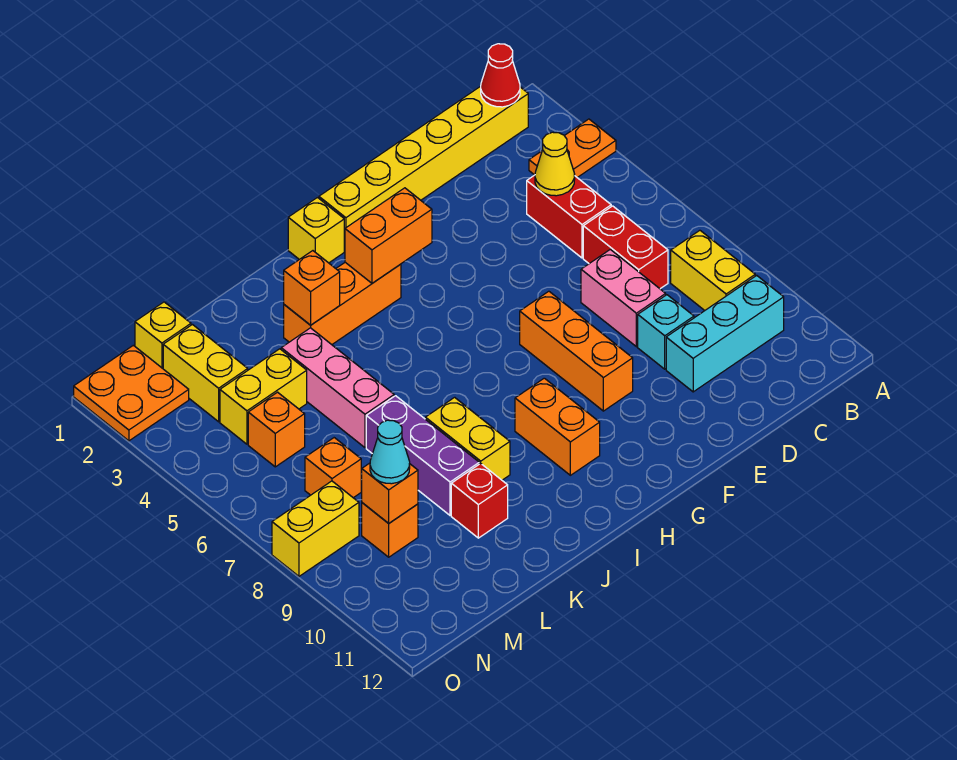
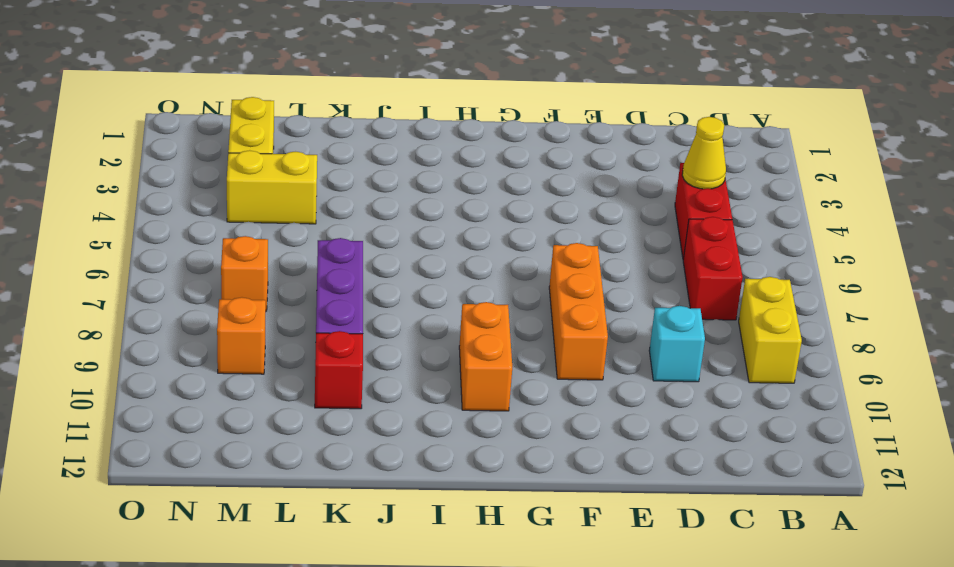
none -> orange 1x2 plate [529,119,616,177]
none -> yellow 1x6 brick [319,86,528,250]
none -> cyan 1x3 brick [666,275,784,392]
none -> pink 1x2 brick [581,249,666,347]

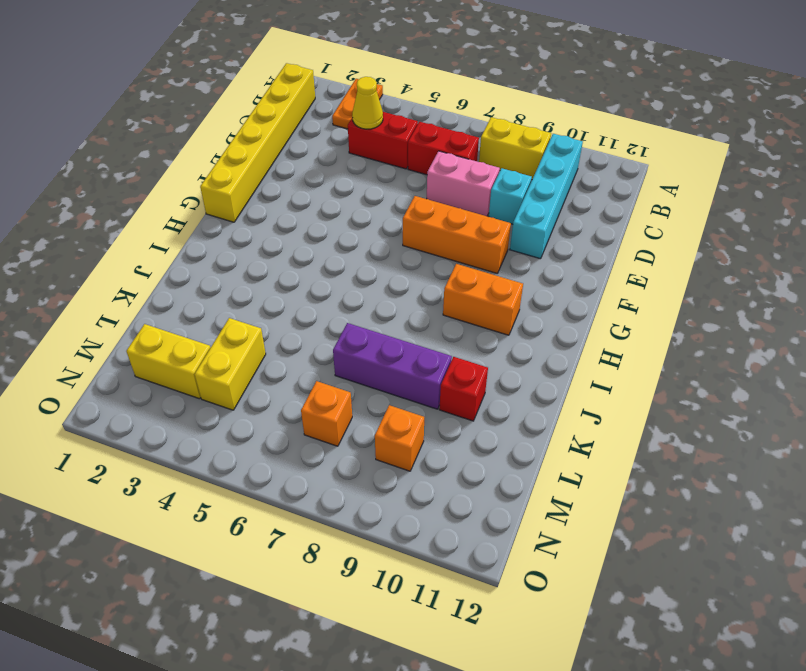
cyan 1x4 brick [510,134,583,259] -> cyan 1x3 brick [666,275,784,392]
none -> yellow 1x1 brick [288,198,344,263]
none -> orange 1x3 brick [284,262,401,345]
none -> yellow 1x2 brick [425,397,510,480]
none -> pink 1x3 brick [281,328,394,448]

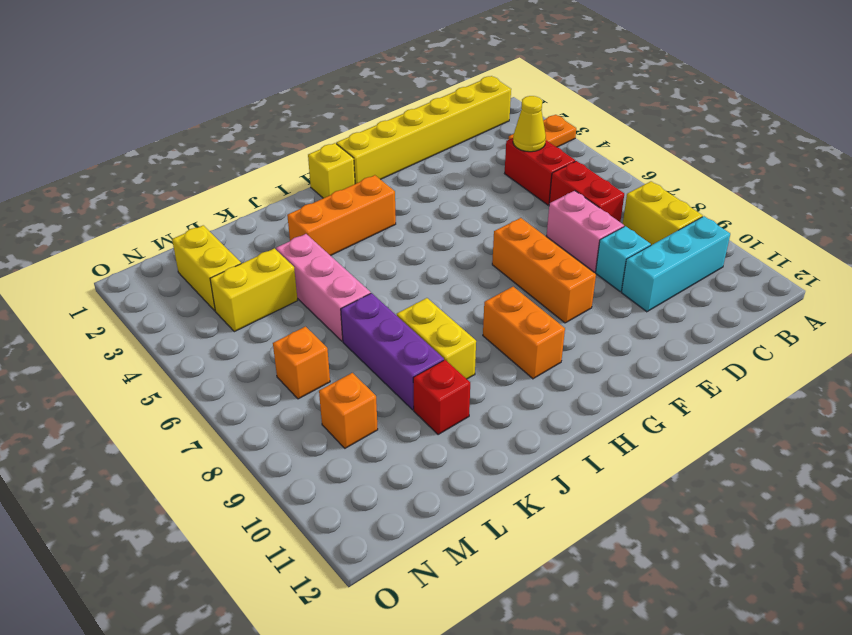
none -> yellow 1x1 brick [135,302,191,368]
none -> orange 1x1 brick [248,392,305,467]
none -> orange 2x2 plate [74,345,189,441]
none -> yellow 1x2 brick [272,481,359,576]

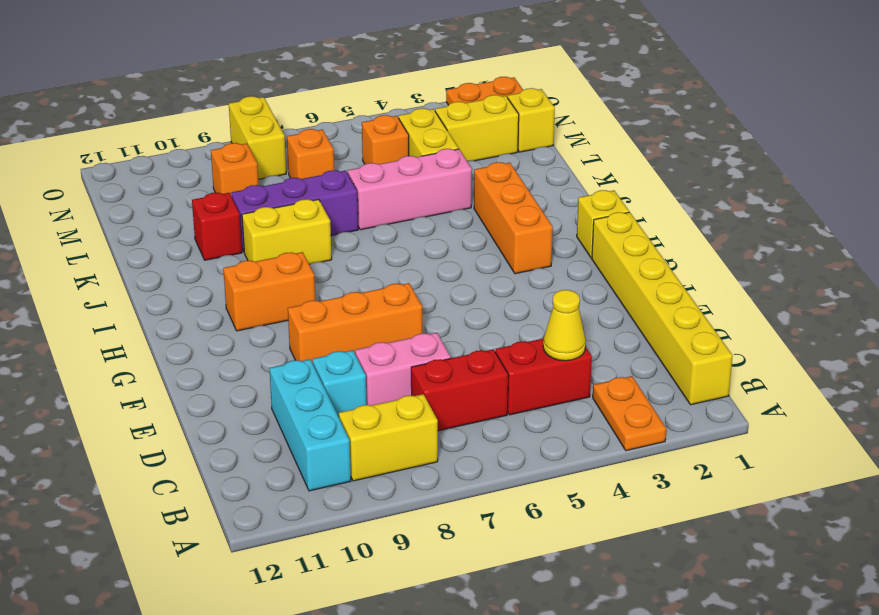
none -> red 1x1 cone [481,44,520,107]
none -> orange 1x2 brick [345,188,432,283]
none -> orange 1x1 brick [284,251,340,325]
none -> orange 1x1 brick [361,463,418,523]

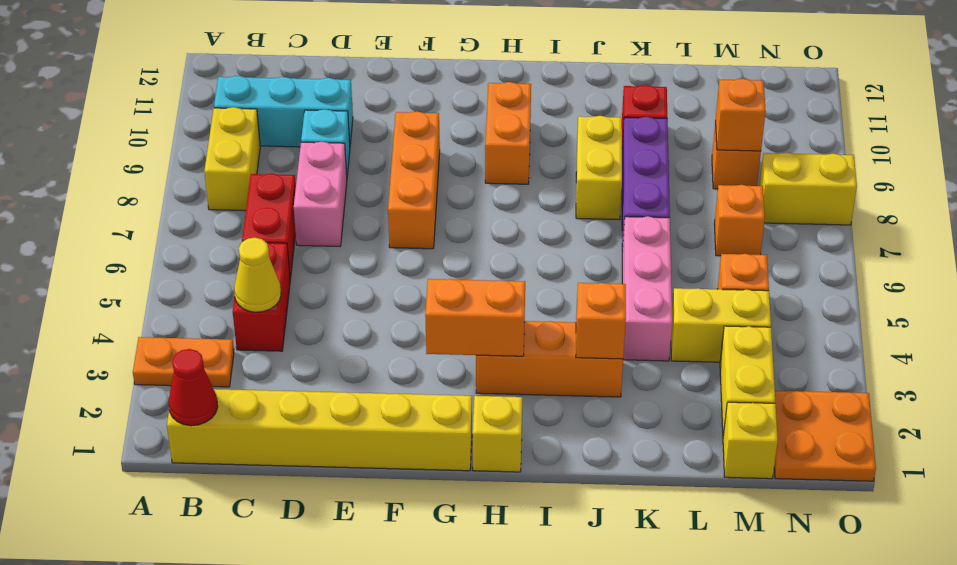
none -> cyan 1x1 cone [370,420,410,484]

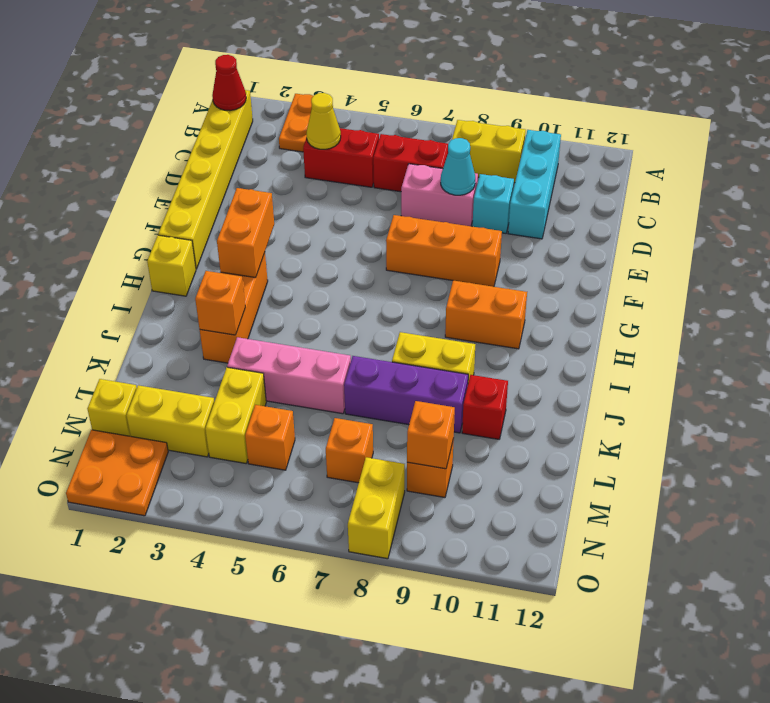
cyan 1x1 cone [441,138,475,195] -> cyan 1x1 cone moved to [370,420,410,484]

